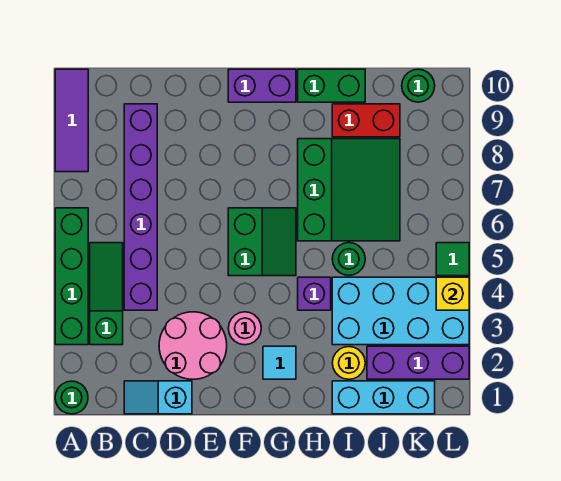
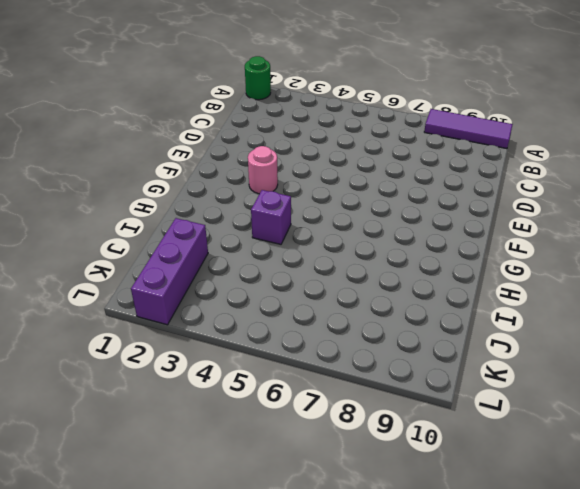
none -> green 1x4 brick [55,208,88,345]
none -> green 1x3 slope [90,243,123,345]
none -> cyan 1x2 slope [124,381,192,414]

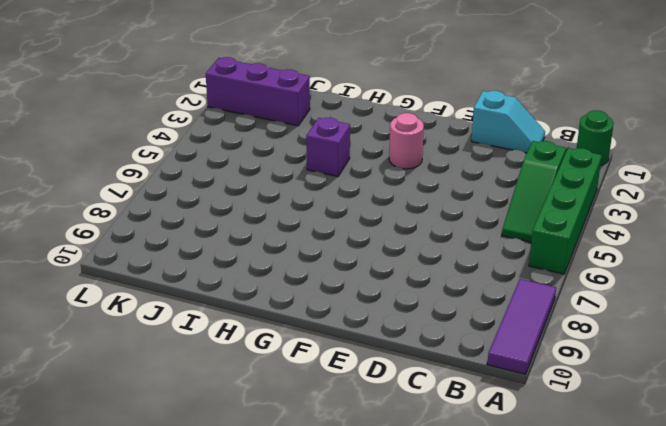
none -> purple 1x6 brick [124,104,157,310]
none -> pink 2x2 round brick [159,312,227,379]
none -> green 2x2 slope [228,208,296,276]

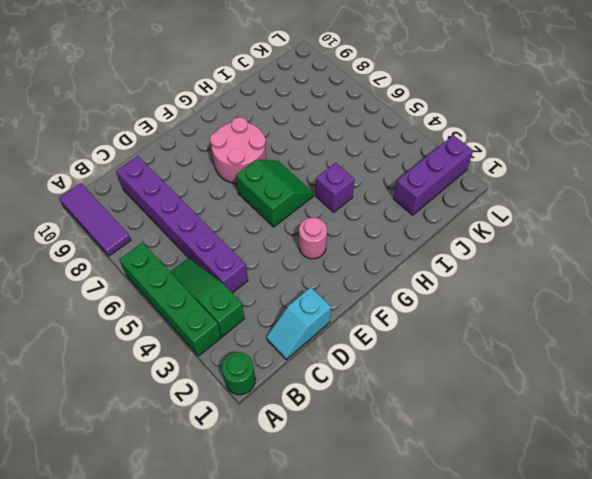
pink 2x2 round brick [210,117,266,184] -> pink 2x2 round brick moved to [159,312,227,379]
none -> purple 1x2 brick [228,69,296,102]
none -> cyan 1x1 tile [263,346,296,379]
none -> green 3x3 slope [298,139,400,241]

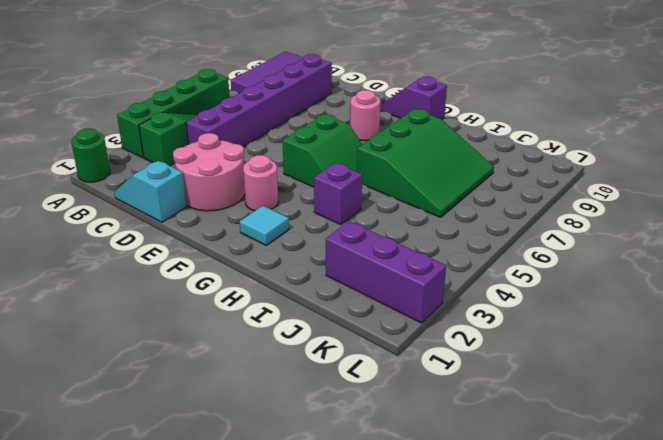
pink 1x1 round brick [350,90,381,141] -> none
purple 1x2 slope [380,76,447,119] -> purple 1x2 brick [228,69,296,102]
none -> green 1x2 brick [298,69,365,102]
none -> cyan 1x3 brick [332,381,435,414]
none -> yellow 1x1 round brick [332,347,365,379]

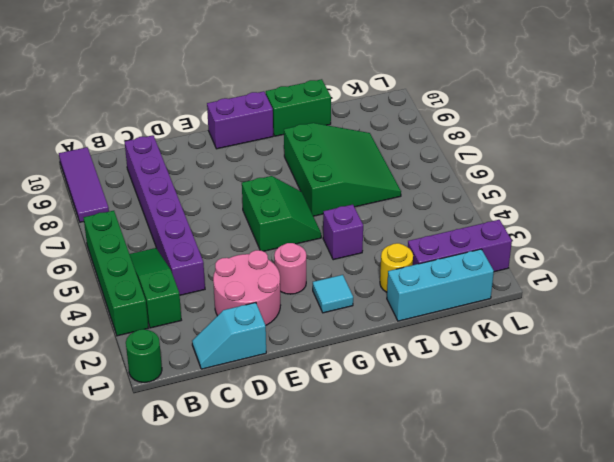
none -> cyan 2x4 brick [332,277,469,345]
none -> green 1x1 round brick [332,243,365,275]
none -> red 1x2 brick [332,104,400,137]

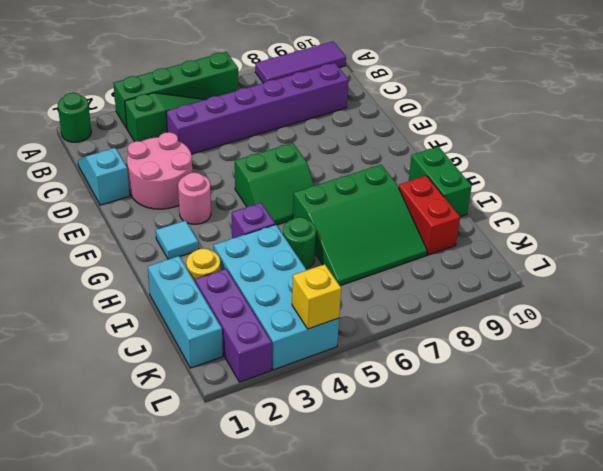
none -> purple 1x2 brick [228,69,296,102]
none -> green 1x1 round brick [402,69,435,102]
none -> green 1x1 tile [436,243,469,276]

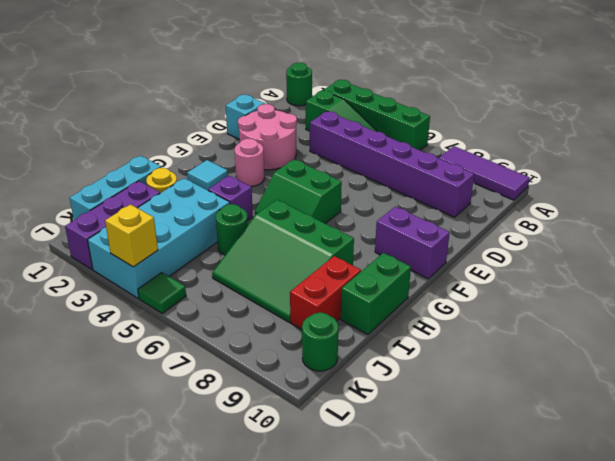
purple 1x2 brick [375,207,450,279] -> purple 1x2 brick turned to [228,69,296,102]

